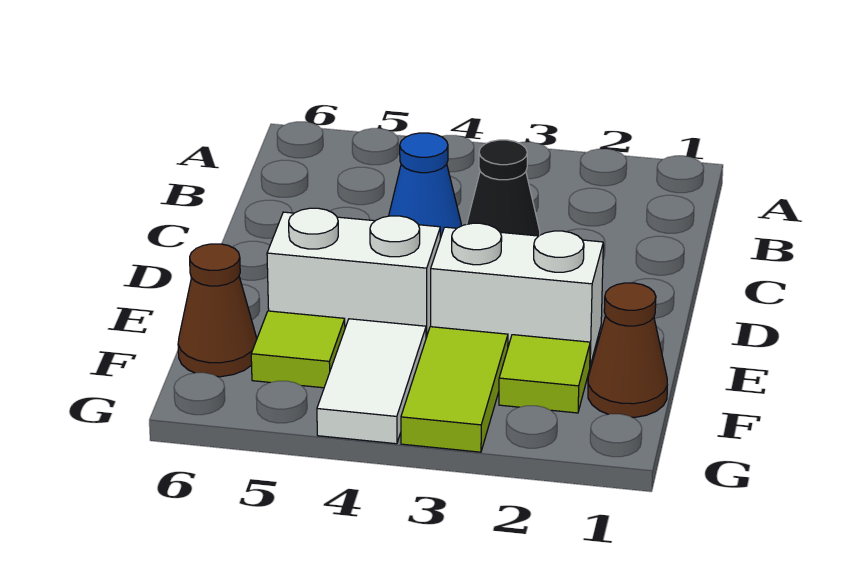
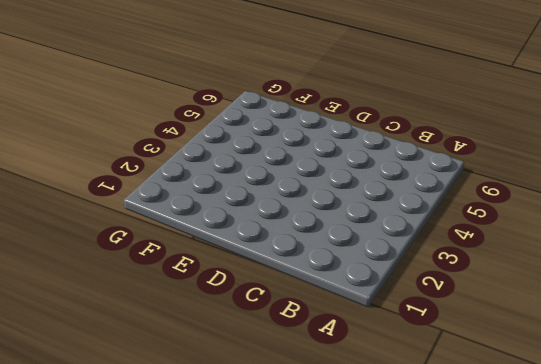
none -> black 1x1 cone [467,140,540,236]
none -> blue 1x1 cone [389,133,461,238]

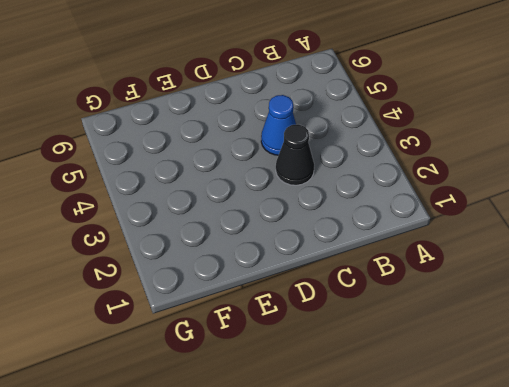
none -> white 1x2 brick [431,223,603,365]
none -> white 1x2 brick [267,208,440,338]

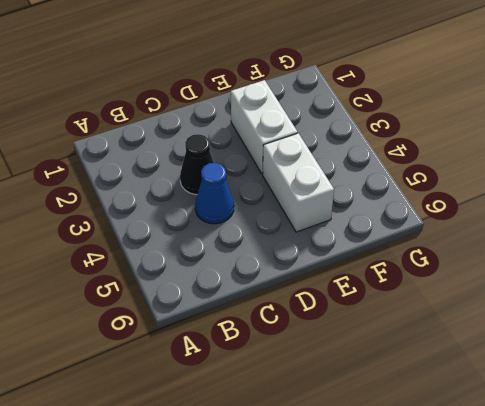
none -> brown 1x1 cone [588,283,667,417]
none -> lime 1x1 tile [499,335,590,413]

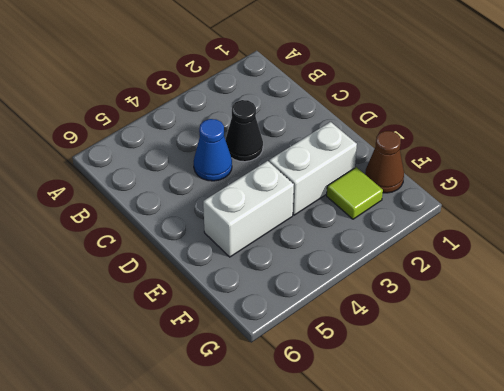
none -> lime 1x2 tile [401,327,508,452]
none -> white 1x2 tile [317,319,426,444]

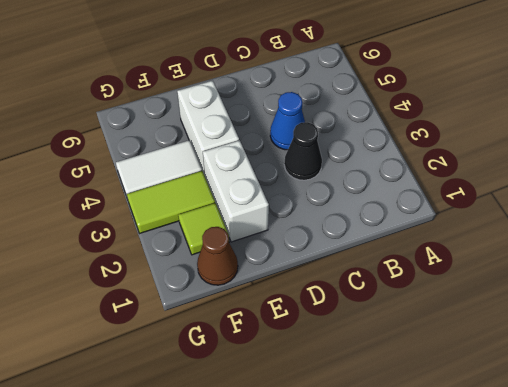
none -> lime 1x1 tile [251,311,345,388]
none -> brown 1x1 cone [178,244,257,377]

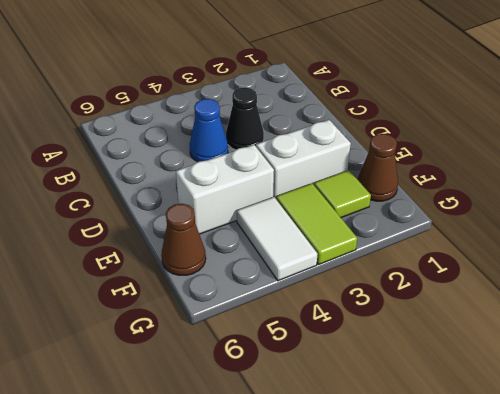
none -> lime 1x1 tile [251,311,345,388]

